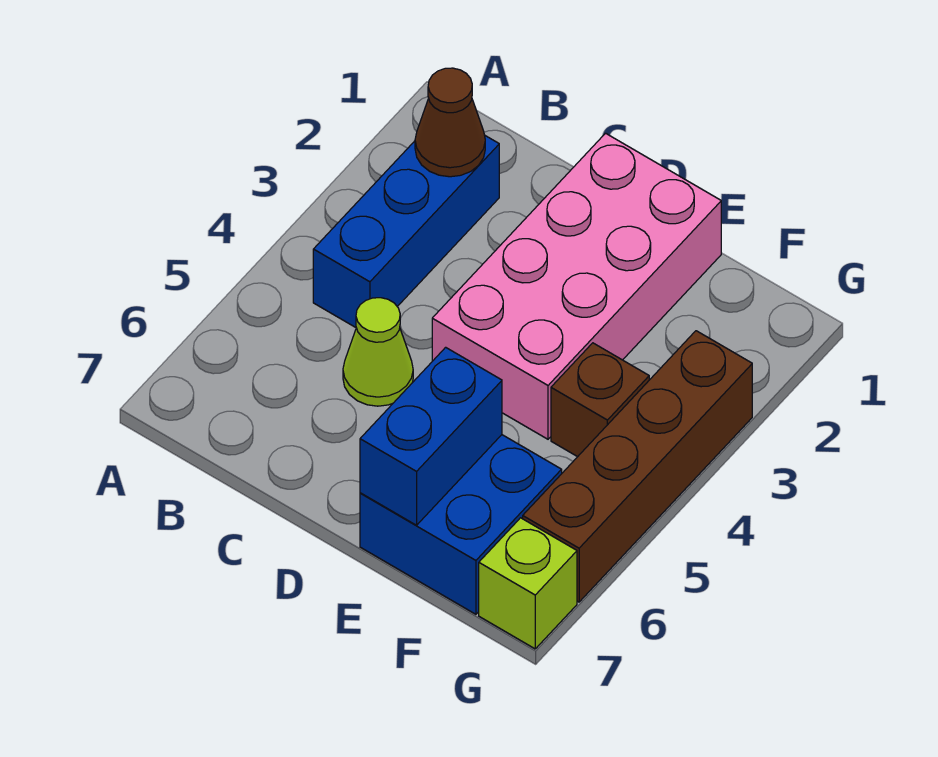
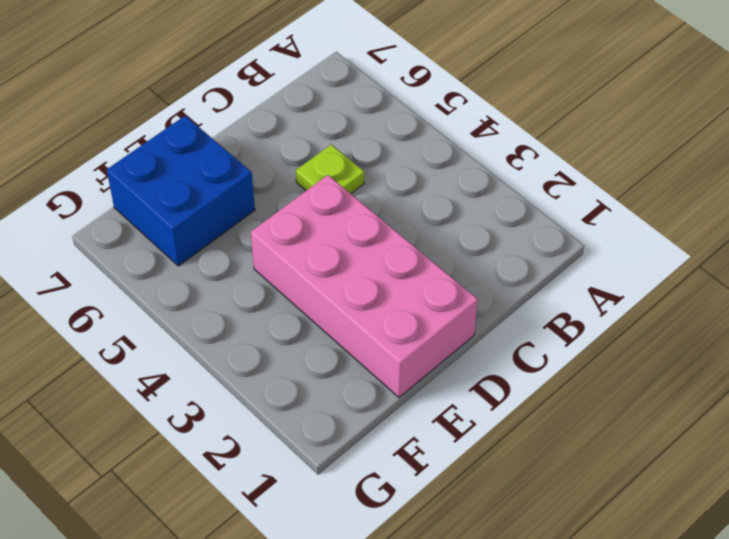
lime 1x1 plate [296,145,364,194] -> lime 1x1 cone [343,298,413,406]
none -> blue 1x3 brick [313,136,499,327]
none -> brown 1x1 brick [551,343,649,457]

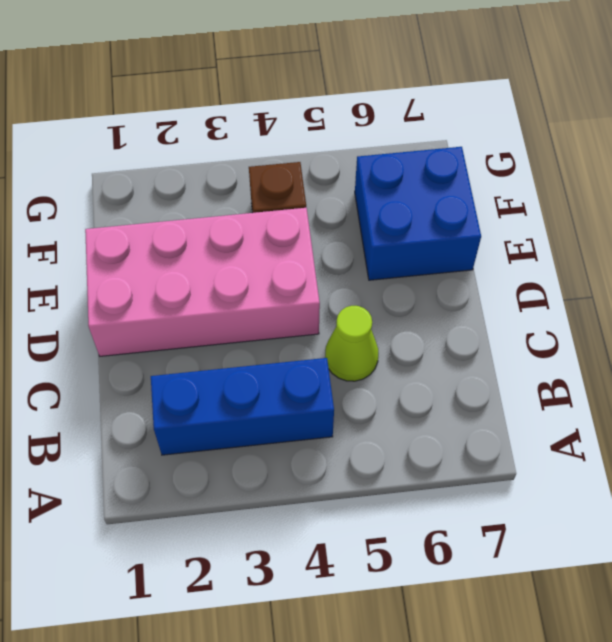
none -> brown 1x4 brick [523,331,752,602]
none -> lime 1x1 brick [479,518,577,649]

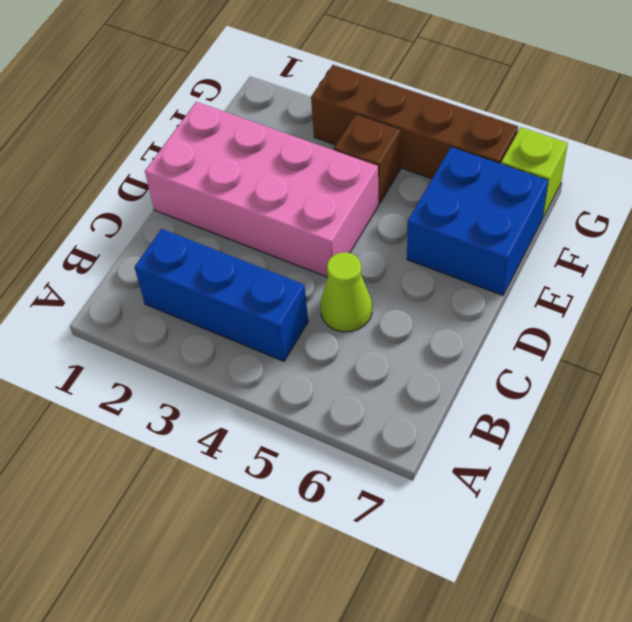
none -> brown 1x1 cone [415,68,485,177]
none -> blue 1x2 brick [360,347,502,525]

